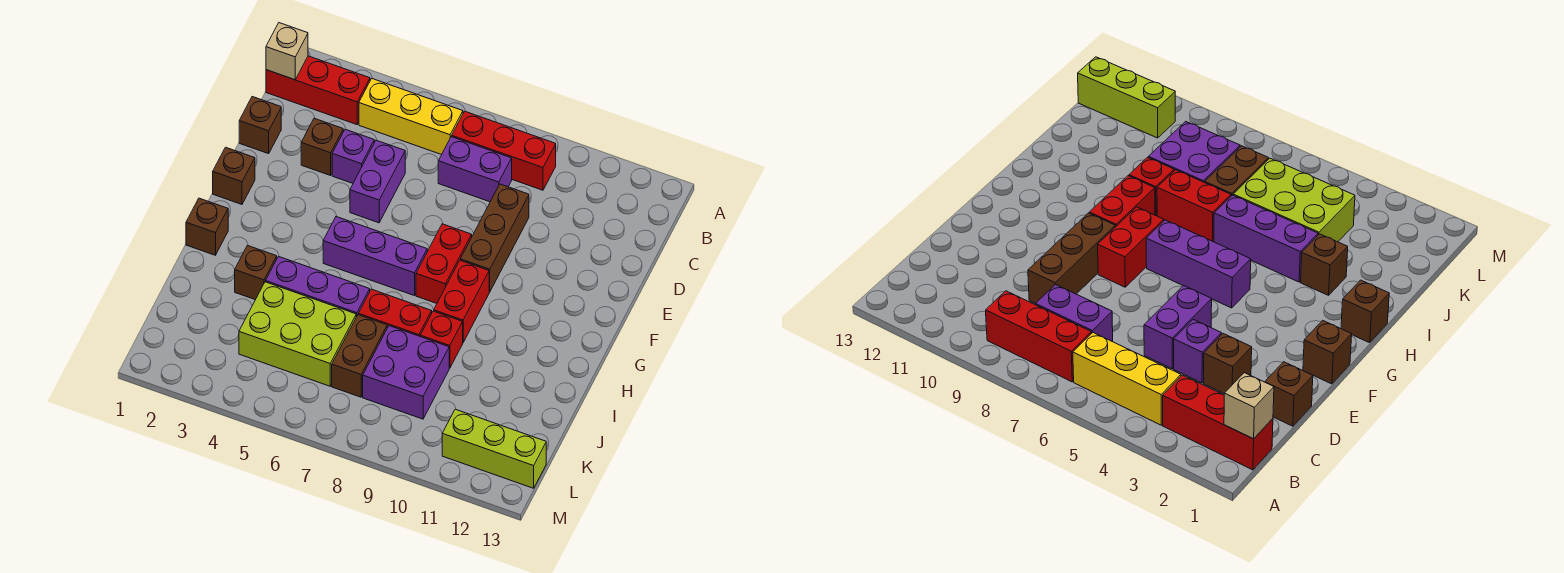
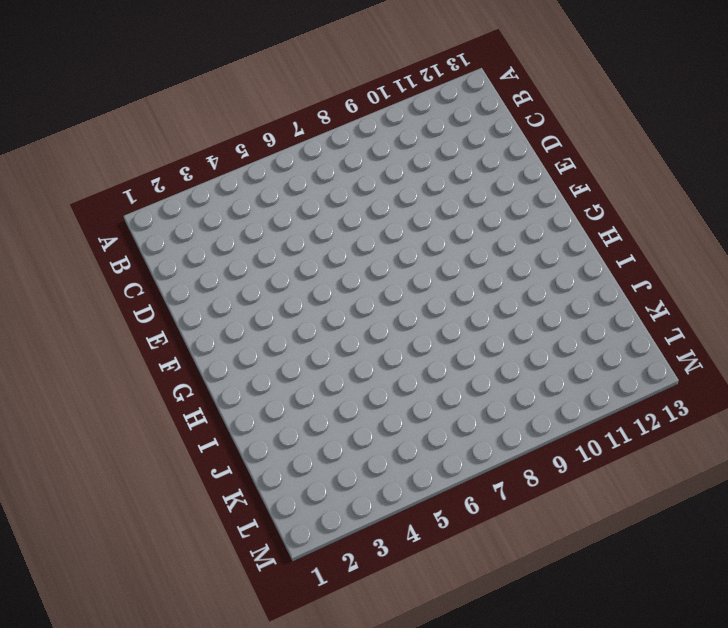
none -> red 1x3 brick [266,56,370,125]
none -> yellow 1x3 brick [359,79,463,155]
none -> red 1x3 brick [452,111,556,190]

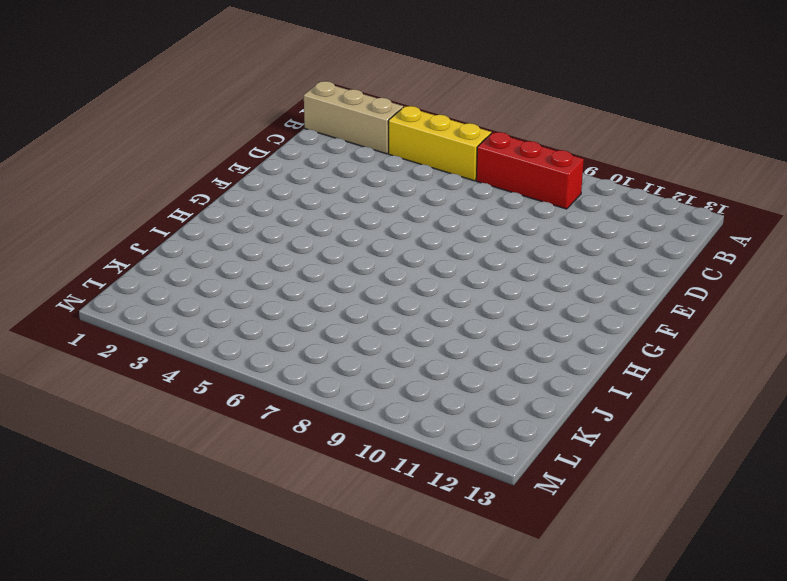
tan 1x3 brick [304,81,403,154] -> red 1x3 brick [266,56,370,125]
none -> purple 1x2 brick [438,137,512,202]
none -> brown 1x1 brick [239,97,281,154]
none -> brown 1x1 brick [301,118,343,176]

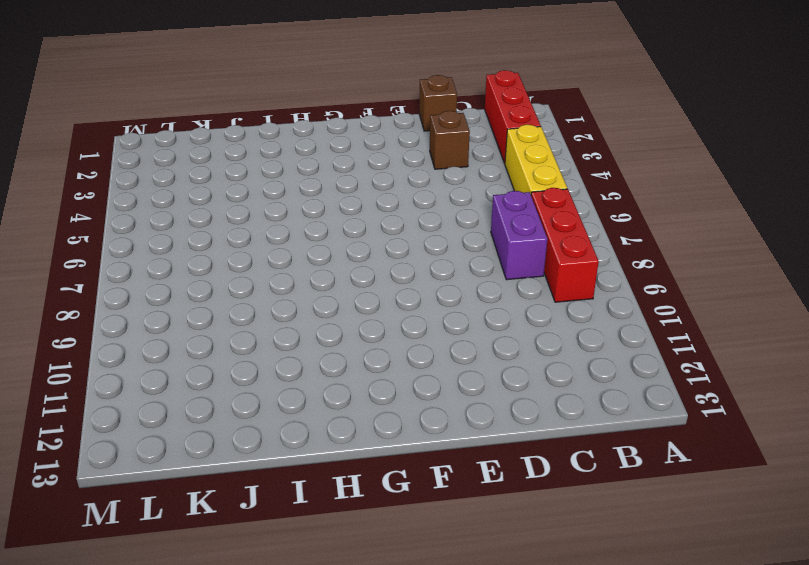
none -> purple 1x1 brick [332,129,374,183]
none -> purple 1x2 brick [350,140,405,223]
none -> brown 1x3 brick [460,184,529,292]

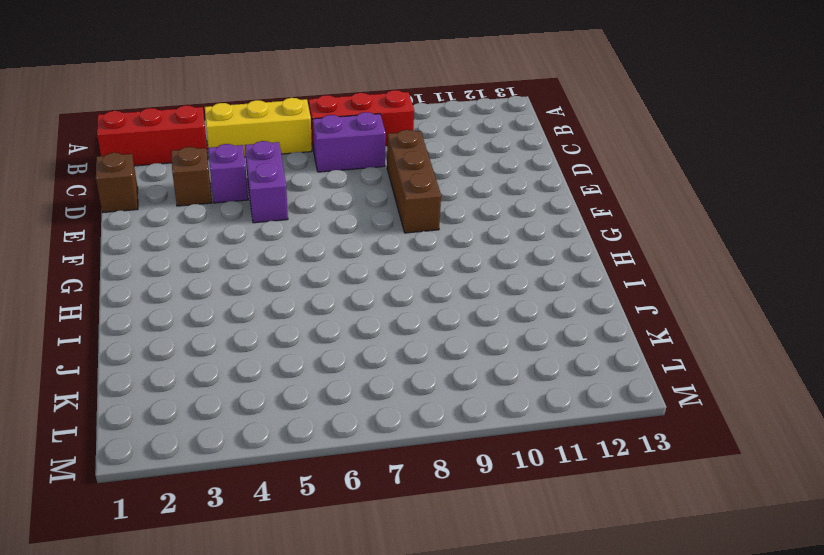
none -> brown 1x1 brick [213,147,255,204]
none -> red 1x2 brick [416,224,472,303]
none -> purple 1x3 brick [323,216,427,296]

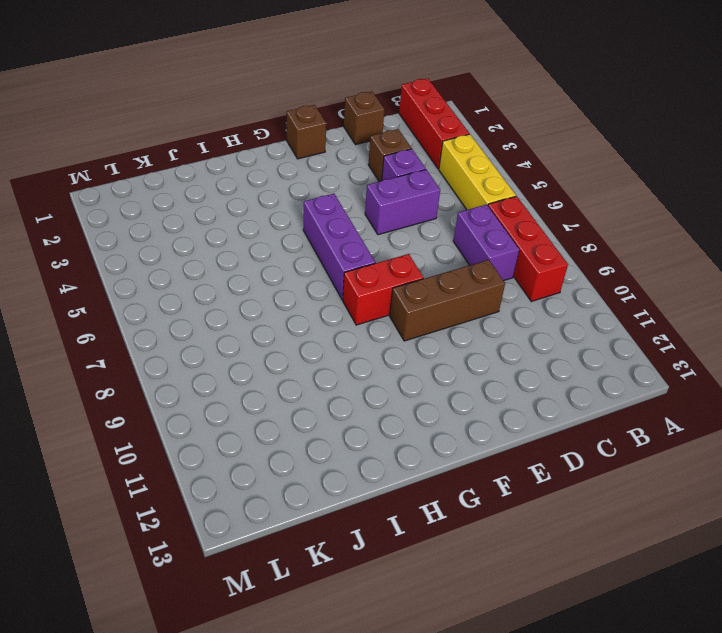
none -> red 1x2 brick [434,260,489,342]
none -> brown 1x1 brick [186,198,228,255]
none -> brown 1x1 brick [235,246,277,300]

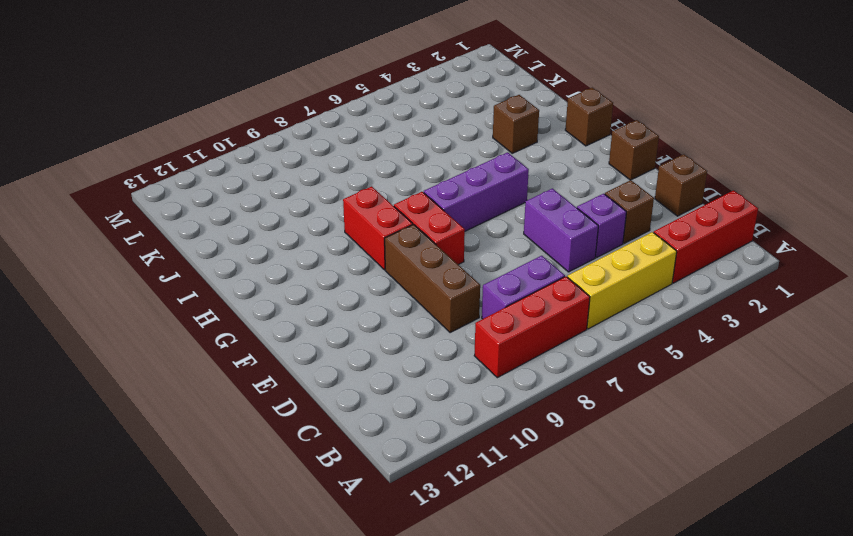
none -> purple 1x3 brick [266,257,370,317]
none -> red 1x2 brick [358,289,432,336]
none -> red 1x1 brick [420,311,463,368]

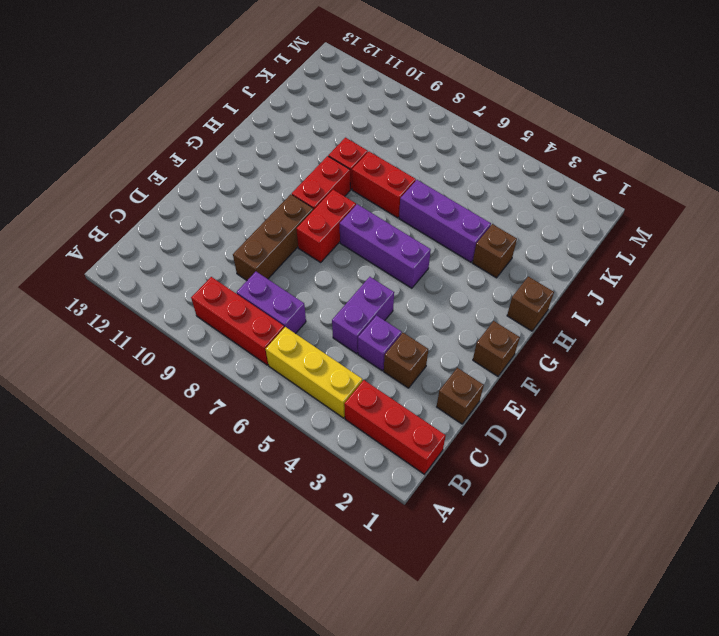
none -> lime 2x3 brick [239,282,356,386]
none -> brown 1x2 brick [332,315,387,397]
none -> purple 2x2 brick [363,326,449,419]

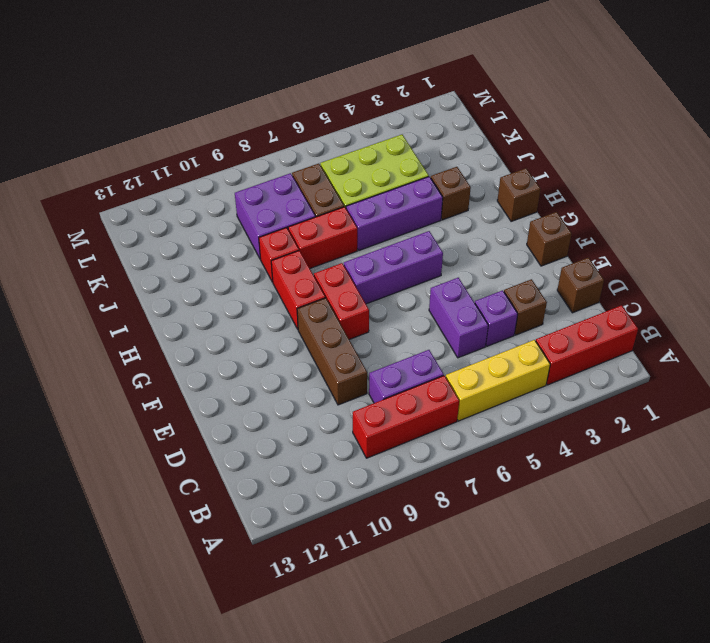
none -> lime 1x3 brick [442,409,546,488]
none -> tan 1x1 brick [266,23,308,80]

